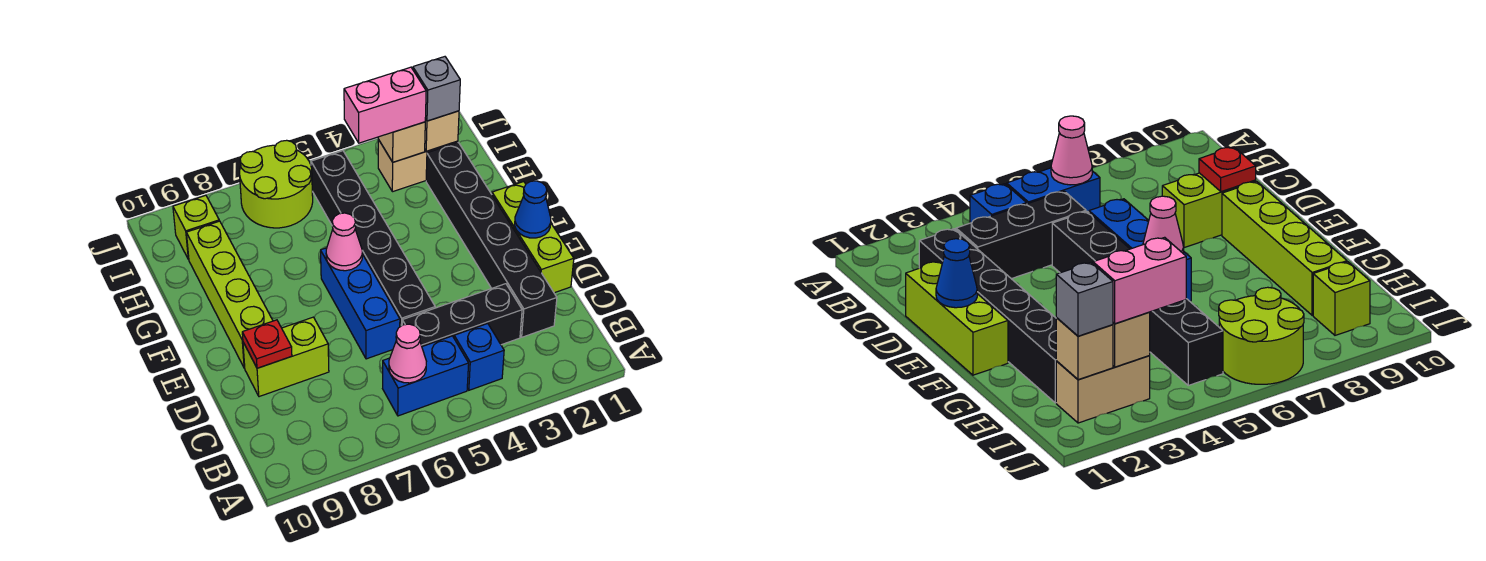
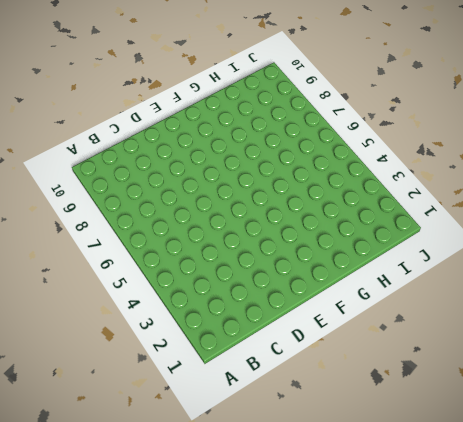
none -> blue 1x1 brick [454,324,504,390]
none -> blue 1x2 brick [383,336,469,416]
none -> black 1x6 brick [426,143,557,337]

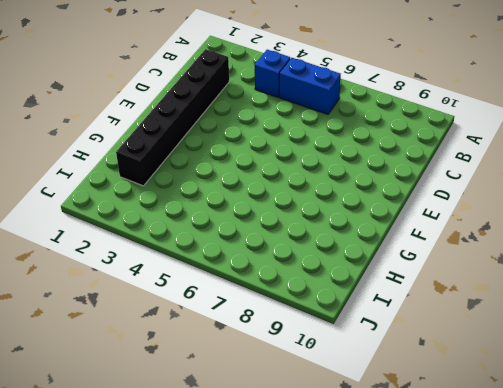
none -> black 1x3 brick [402,284,522,346]
none -> lime 1x3 brick [492,182,574,293]
none -> black 1x6 brick [311,151,435,327]

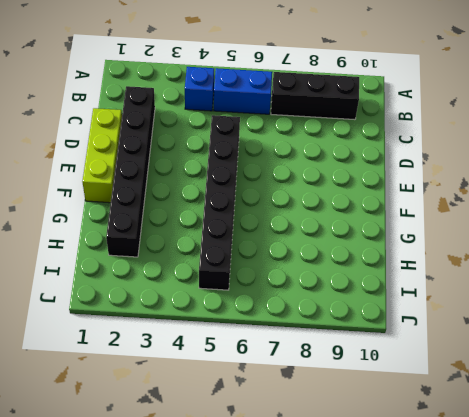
black 1x3 brick [271,72,359,120] -> black 1x3 brick moved to [402,284,522,346]
none -> blue 1x3 brick [321,248,400,359]
none -> lime 1x2 brick [243,317,329,397]
none -> lime 1x4 brick [186,221,273,368]

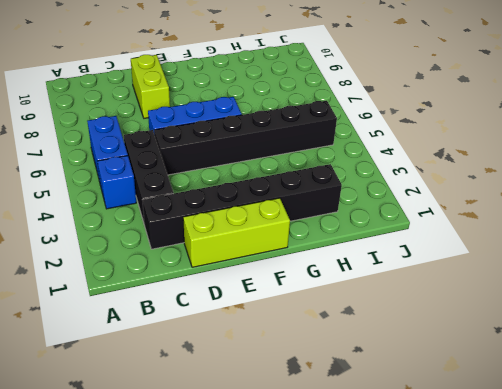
none -> lime 1x4 brick [186,221,273,368]
none -> tan 1x2 brick [378,140,458,192]
none -> lime 2x2 round brick [240,140,313,228]

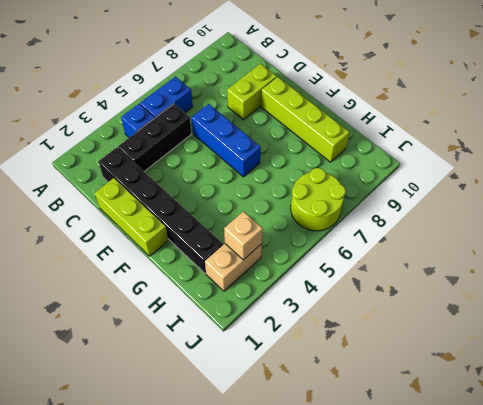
none -> black 1x6 brick [311,151,435,327]
none -> lime 1x1 brick [173,195,219,260]
none -> pink 1x1 cone [389,324,426,383]

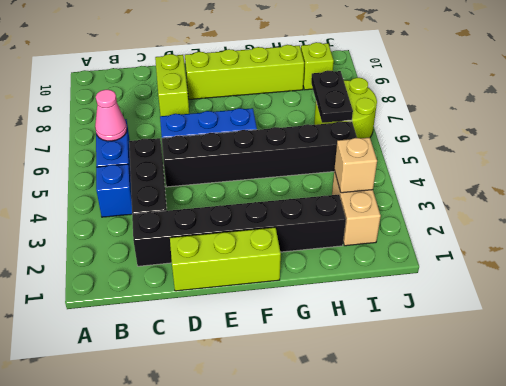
black 1x2 plate [311,70,353,123] -> none
none -> red 1x1 plate [242,320,292,368]
none -> blue 1x1 cone [515,181,551,238]
none -> pink 1x1 cone [326,213,362,271]

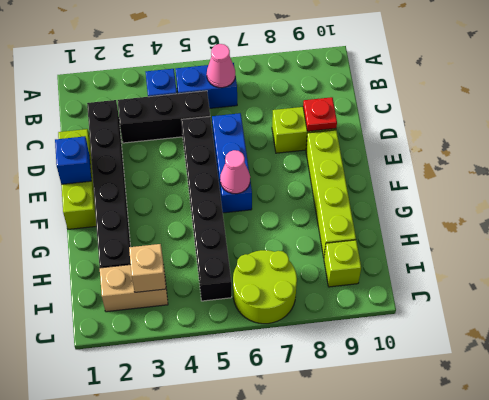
blue 1x1 brick [55,136,91,184] -> blue 1x1 cone [515,181,551,238]
none -> tan 1x1 brick [425,111,459,151]
none -> grey 1x1 brick [413,57,460,121]
none -> pink 1x2 brick [344,67,426,143]

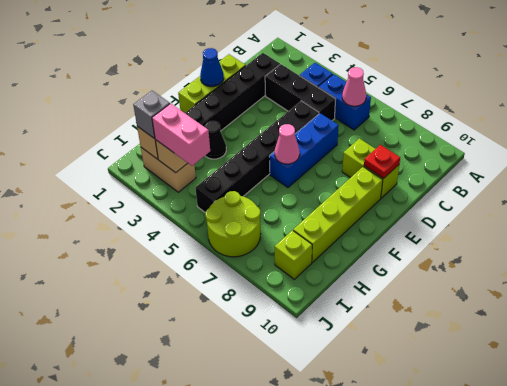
black 1x1 cone [205,121,226,159] -> none

